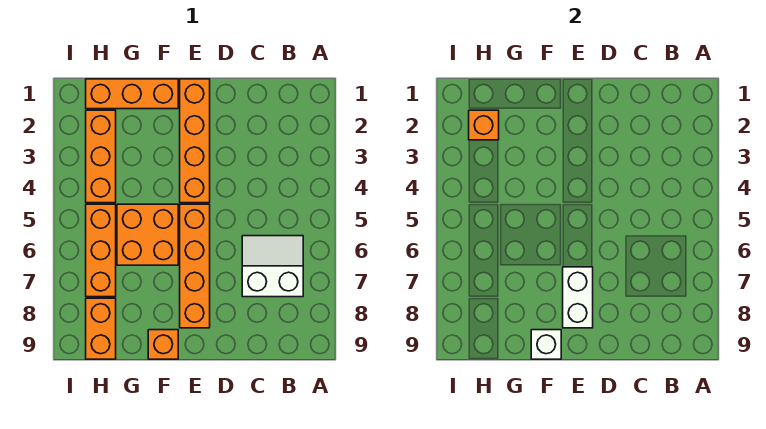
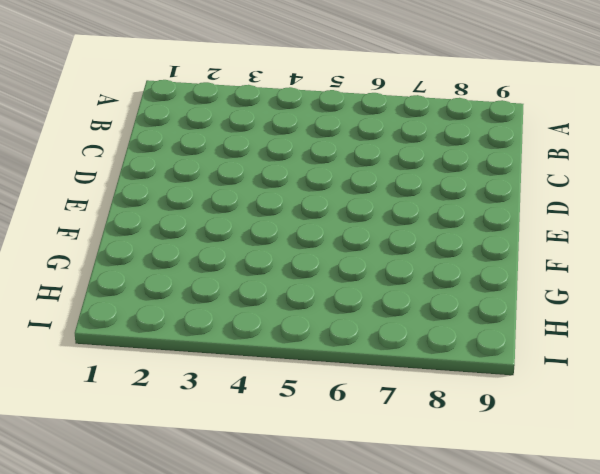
none -> white 2x2 slope [242,236,303,297]
none -> orange 1x4 brick [180,79,210,203]
none -> orange 1x4 brick [180,204,210,328]

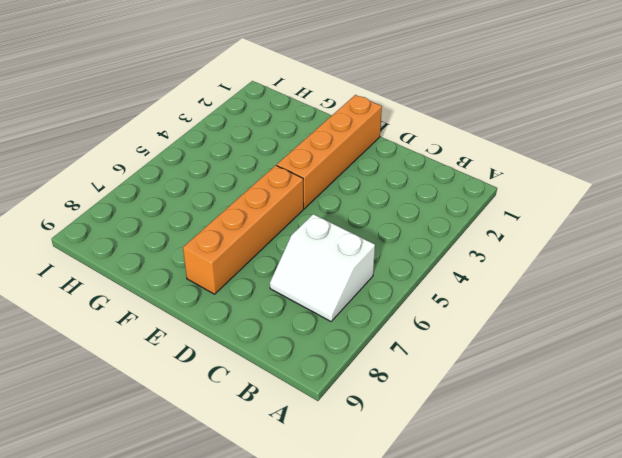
white 2x2 slope [270,214,375,321] -> white 2x2 slope turned to [242,236,303,297]
none -> orange 1x3 brick [86,79,178,109]
none -> orange 2x2 brick [117,204,178,265]
none -> orange 1x1 brick [148,330,178,359]

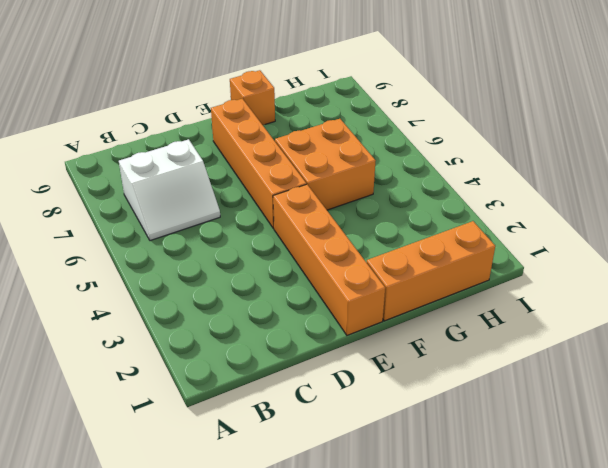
none -> orange 1x3 brick [86,110,116,203]
none -> orange 1x3 brick [86,204,116,297]
none -> orange 1x2 brick [86,298,116,359]

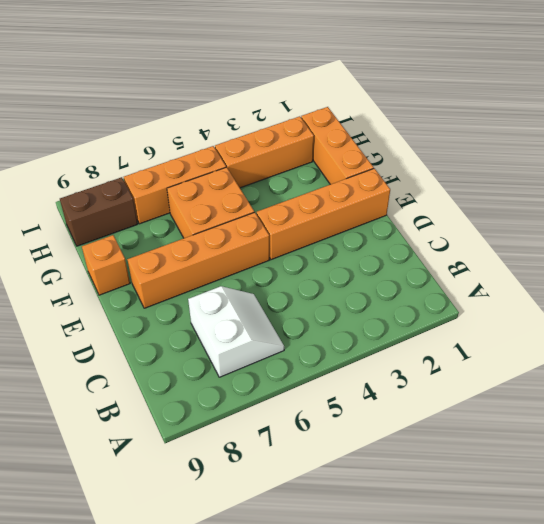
brown 1x2 brick [60,177,138,246] -> orange 1x2 brick [86,298,116,359]
none -> white 1x2 brick [563,267,593,328]
none -> white 1x1 brick [531,330,561,359]
none -> orange 1x1 brick [469,110,499,140]

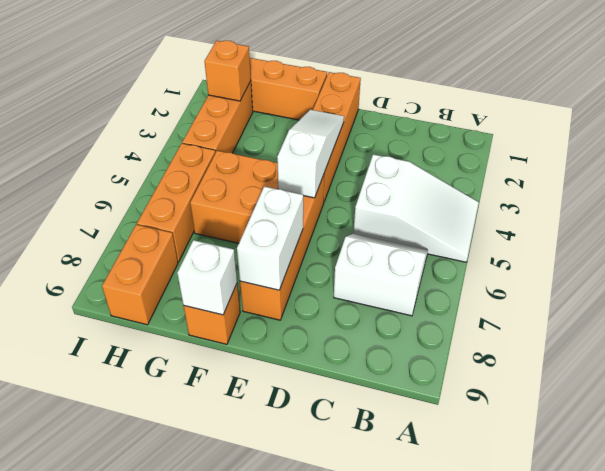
white 2x3 slope [353,154,479,262] -> none
white 1x3 slope [277,110,344,198] -> none

